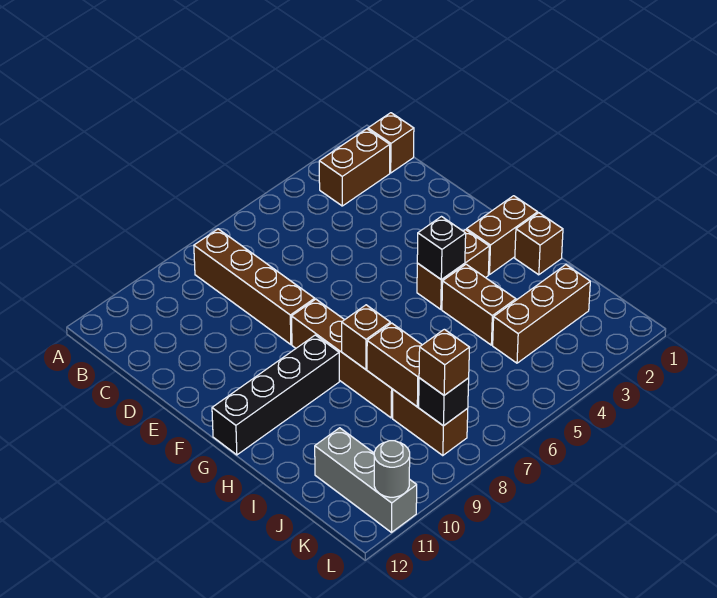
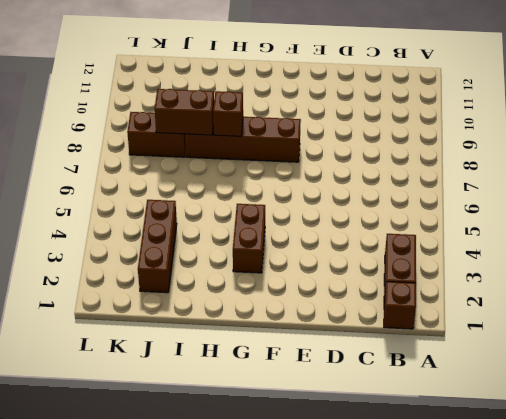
none -> brown 1x4 brick [194,229,315,345]
none -> brown 1x2 brick [466,196,538,275]
none -> black 1x4 brick [212,335,339,455]

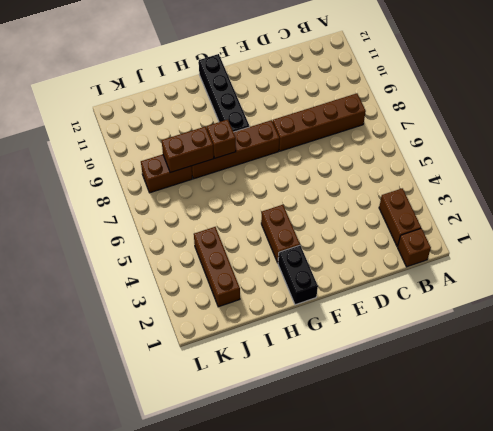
black 1x2 brick [278,245,318,305] -> brown 1x2 brick [466,196,538,275]
none -> brown 1x1 brick [515,213,563,275]
none -> brown 1x2 brick [442,264,516,345]
none -> grey 1x3 brick [315,428,417,532]

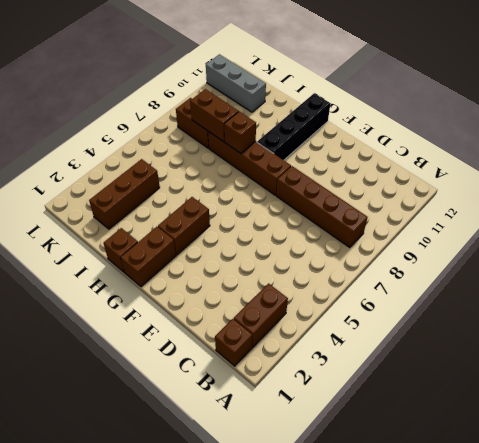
none -> brown 1x2 brick [442,264,516,345]
none -> black 1x1 brick [417,217,466,280]
none -> black 1x1 brick [419,378,469,426]

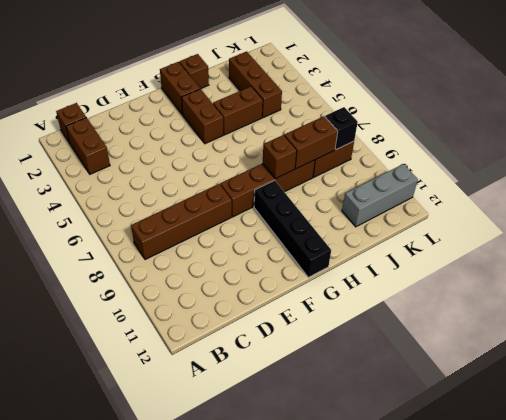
none -> black 1x1 brick [417,217,466,280]
none -> grey 1x1 round brick [374,441,410,497]
none -> brown 1x1 brick [419,329,470,395]

